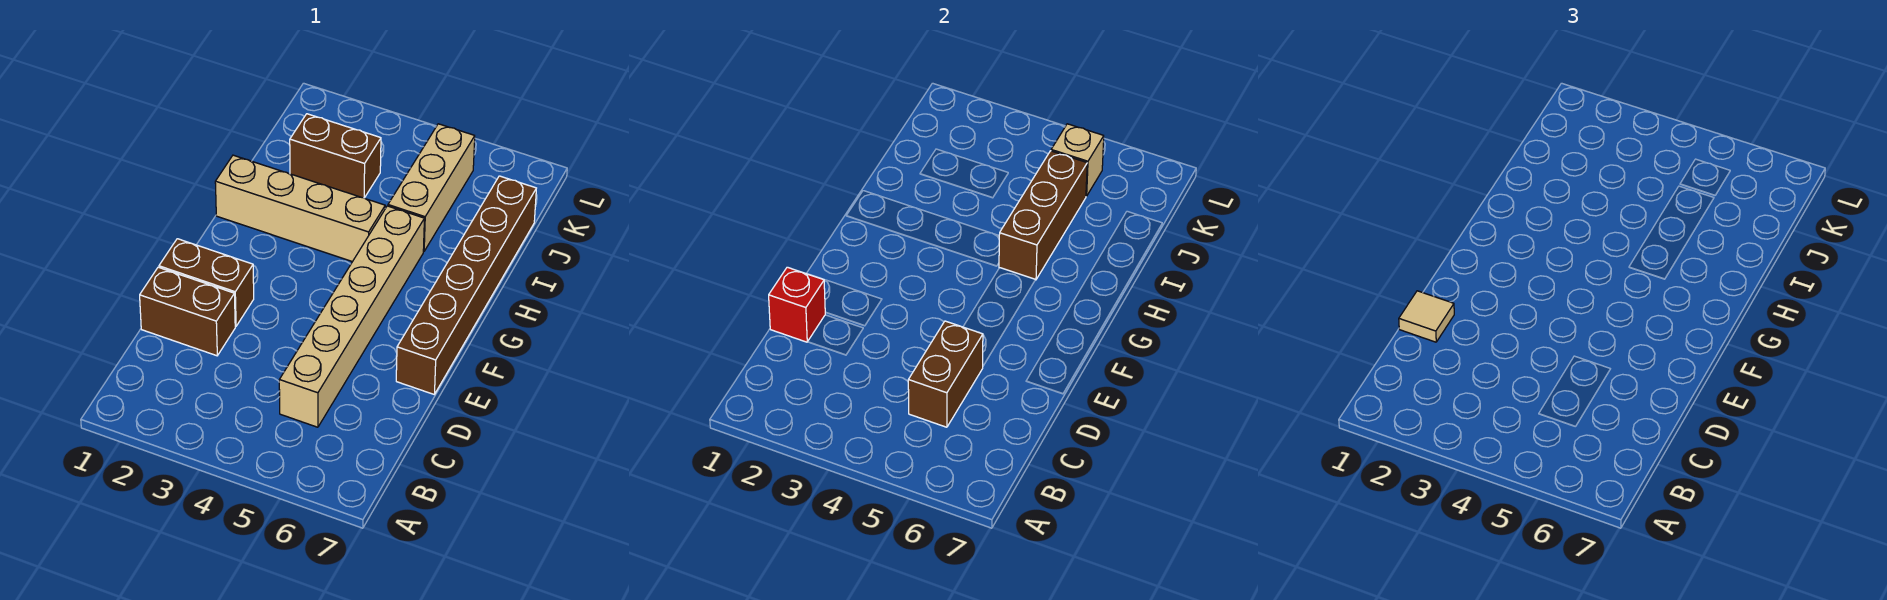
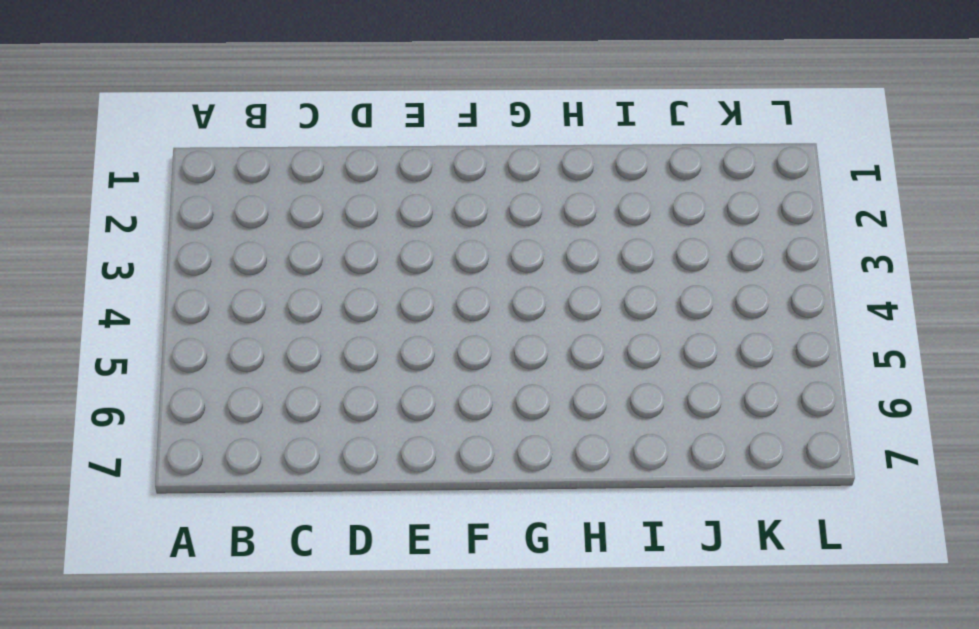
none -> tan 1x6 brick [279,206,424,427]
none -> brown 1x2 brick [140,267,235,356]
none -> brown 1x2 brick [159,239,254,326]

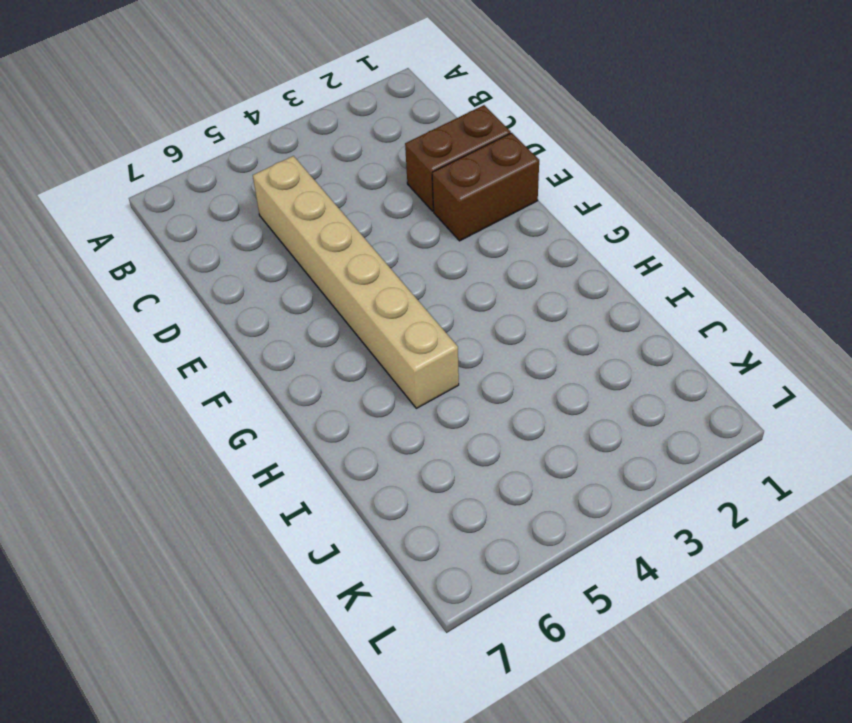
none -> brown 1x6 brick [396,176,536,394]
none -> tan 1x4 brick [215,155,385,262]
none -> tan 1x3 brick [388,124,475,251]

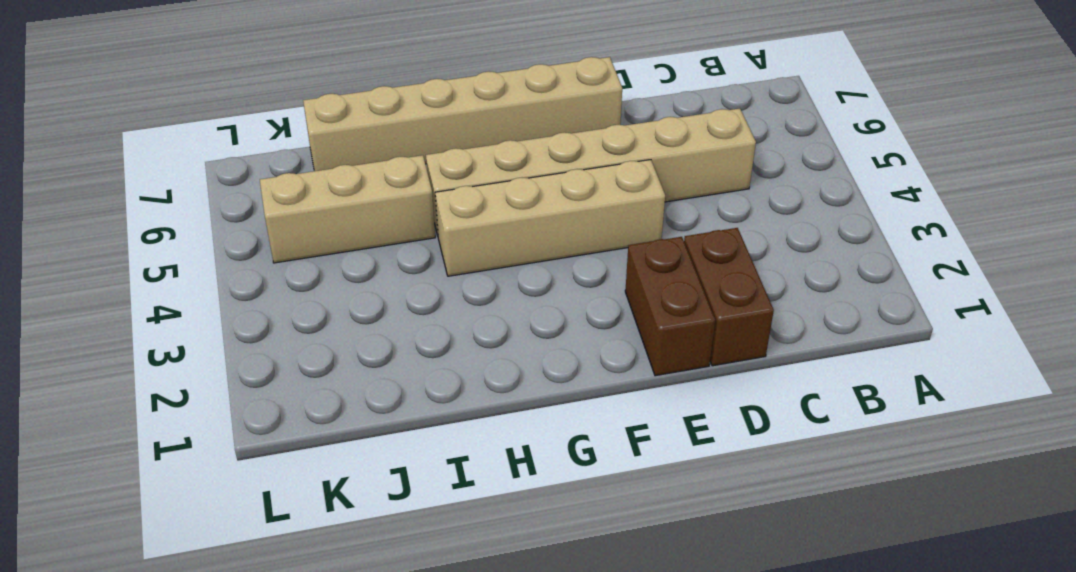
tan 1x4 brick [435,160,665,276] -> tan 1x4 brick turned to [215,155,385,262]
tan 1x6 brick [303,57,622,171] -> brown 1x6 brick [396,176,536,394]
none -> brown 1x2 brick [290,114,381,198]
none -> brown 1x2 brick [908,321,983,427]
none -> red 1x1 brick [769,267,825,342]

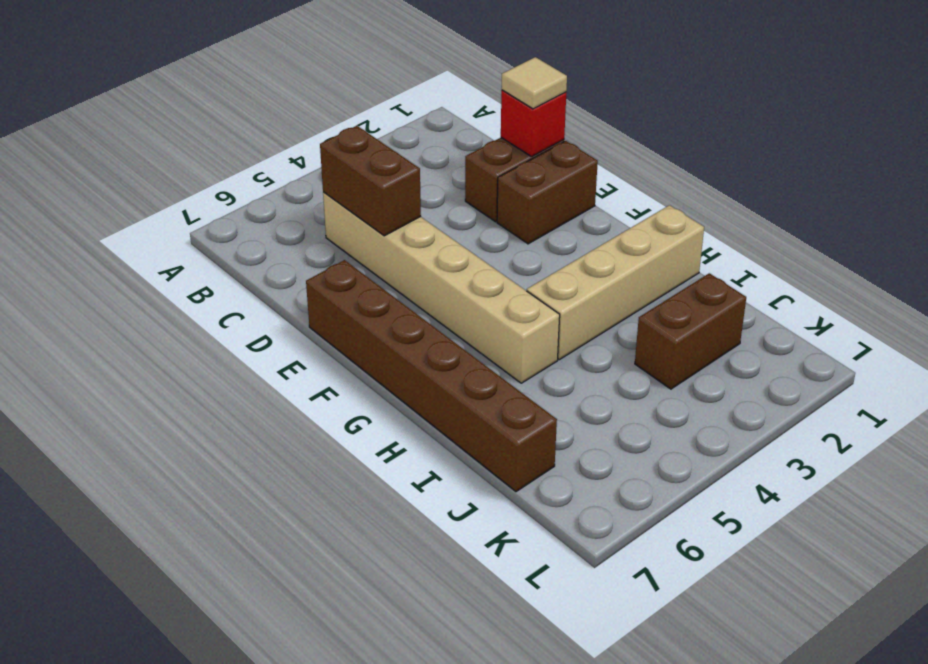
none -> tan 1x3 brick [388,124,475,251]
none -> brown 1x3 brick [999,151,1087,280]
none -> tan 1x1 brick [1051,124,1104,196]

